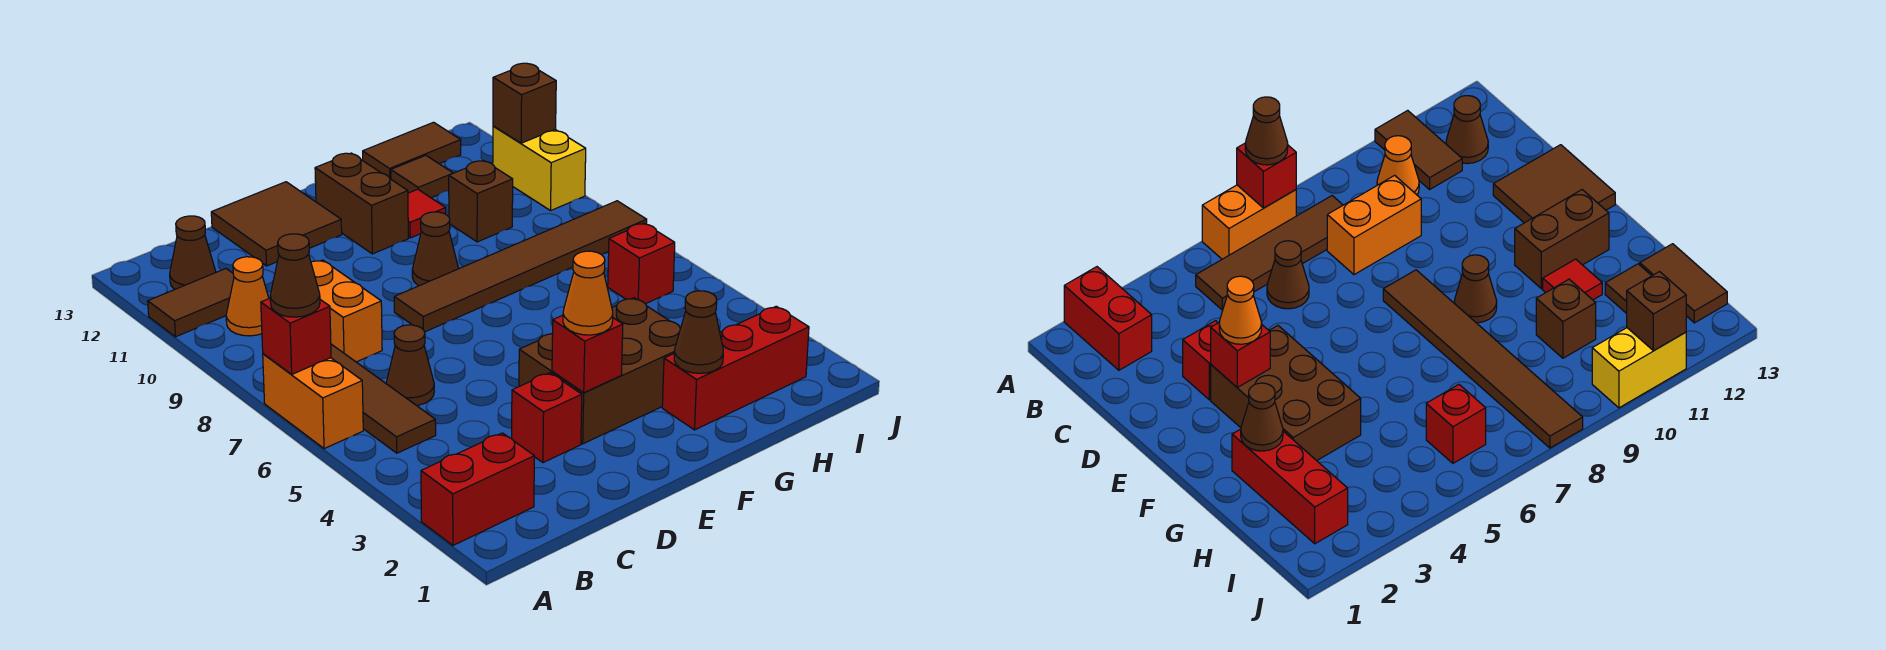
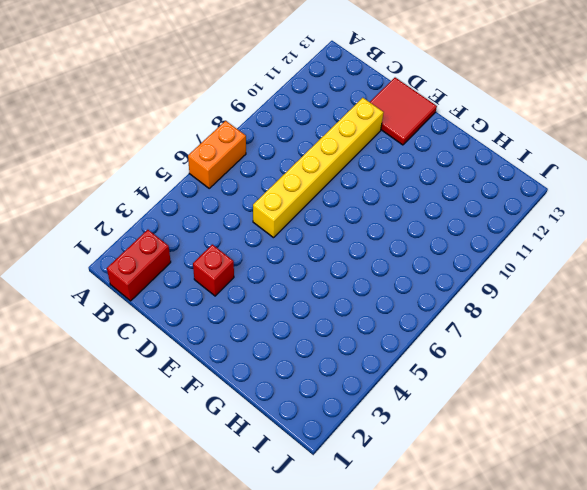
red 1x2 brick [107,230,171,301] -> red 1x2 brick turned to [421,433,534,545]
yellow 1x6 brick [253,98,384,238] -> none
red 2x2 tile [370,78,437,145] -> brown 2x2 tile [211,182,342,266]
none -> brown 1x2 tile [148,269,234,337]
none -> brown 1x4 tile [331,344,436,453]
none -> orange 1x1 cone [226,257,269,336]

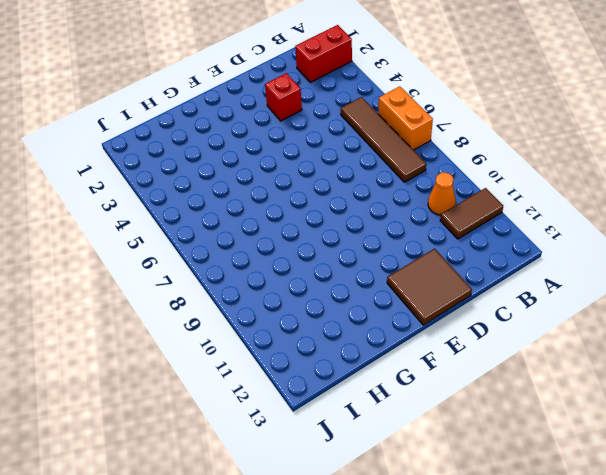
none -> brown 1x1 cone [170,216,216,289]
none -> brown 1x1 cone [386,325,434,406]
none -> orange 1x2 brick [311,260,382,362]

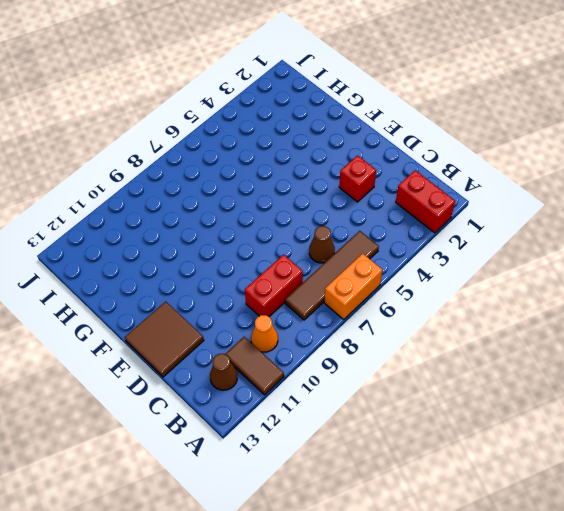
red 1x2 brick [245,255,303,317] -> orange 1x2 brick [311,260,382,362]
none -> brown 2x3 brick [519,298,681,444]
none -> brown 1x6 tile [394,201,647,332]
none -> brown 1x1 cone [412,212,458,286]

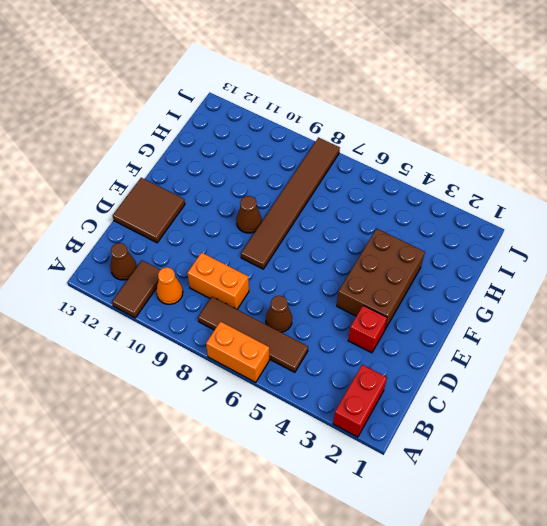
none -> brown 1x2 brick [315,153,408,254]
none -> red 1x3 brick [662,306,809,430]
none -> red 1x1 tile [408,189,446,238]

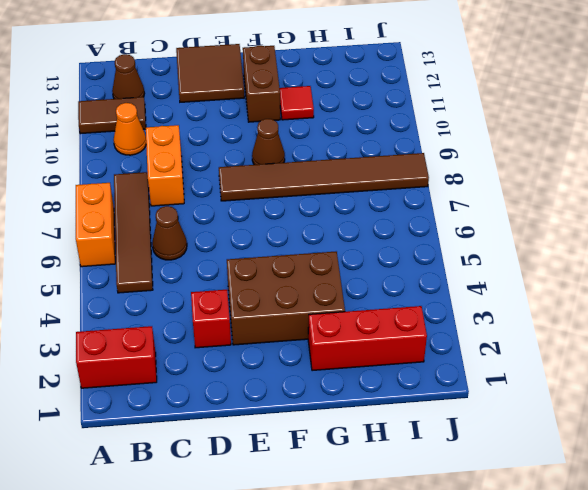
none -> brown 1x1 brick [449,161,513,242]
none -> brown 1x1 tile [391,155,453,198]
none -> brown 1x2 tile [363,122,461,179]

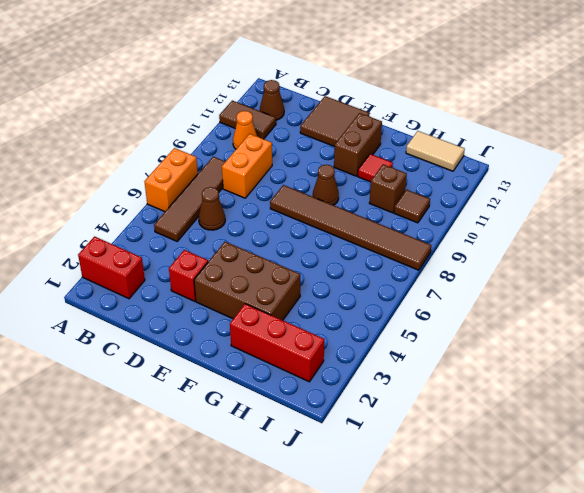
tan 1x2 tile [406,131,465,171] -> brown 1x2 tile [363,122,461,179]
brown 1x1 tile [394,190,430,223] -> brown 1x1 tile moved to [391,155,453,198]
none -> red 1x1 brick [608,223,675,304]
none -> yellow 1x2 brick [493,126,586,211]
none -> red 1x1 brick [261,298,331,374]

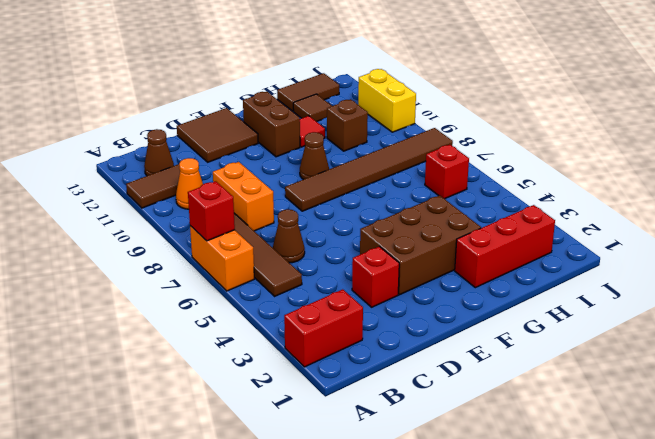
none -> red 1x1 brick [552,315,623,393]
none -> brown 1x1 cone [674,291,723,373]
none -> brown 1x1 brick [493,63,556,143]

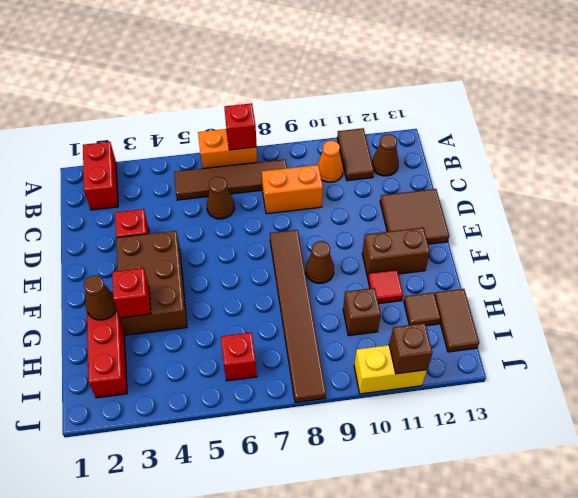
red 1x1 brick [112,268,151,318] -> red 1x1 brick moved to [552,315,623,393]
none -> brown 1x1 cone [270,234,320,317]
none -> orange 1x1 cone [563,251,613,335]

